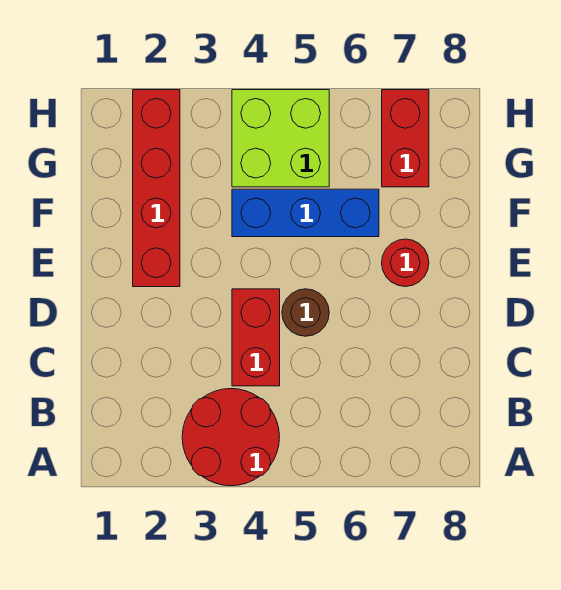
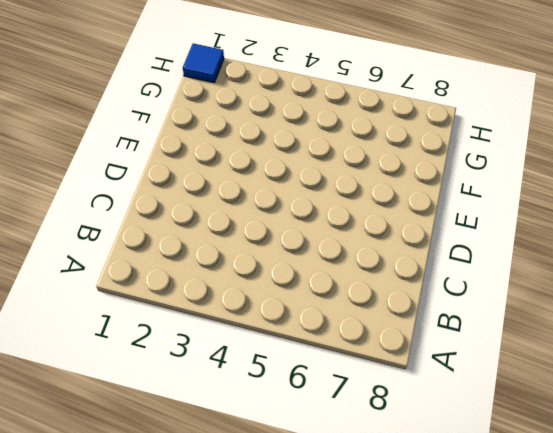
blue 1x1 tile [183,44,224,83] -> none
none -> red 2x2 round brick [182,389,280,486]
none -> red 1x2 brick [232,289,280,386]

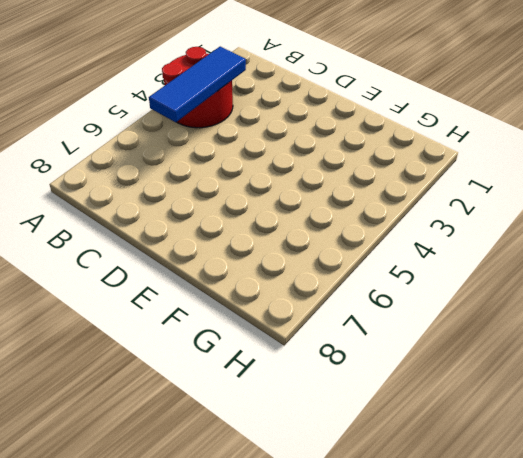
blue 1x3 tile [149,47,246,122] -> none
none -> red 1x2 brick [232,289,280,386]
none -> brown 1x1 round brick [282,289,329,336]

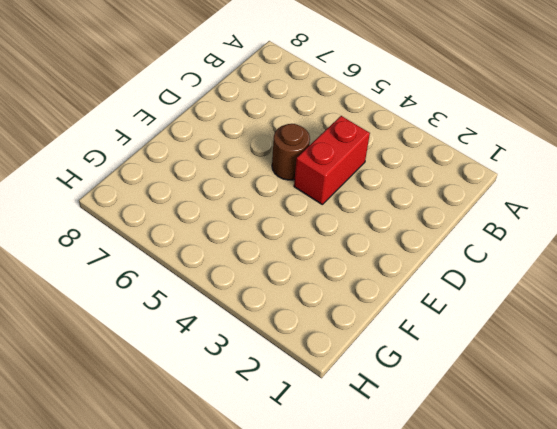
none -> red 2x2 round brick [182,389,280,486]
none -> red 1x4 brick [133,90,180,287]

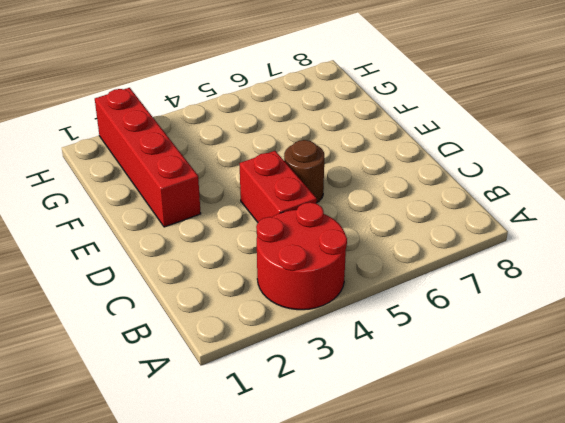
none -> red 1x1 round brick [382,239,429,287]
none -> blue 1x3 brick [232,189,379,237]

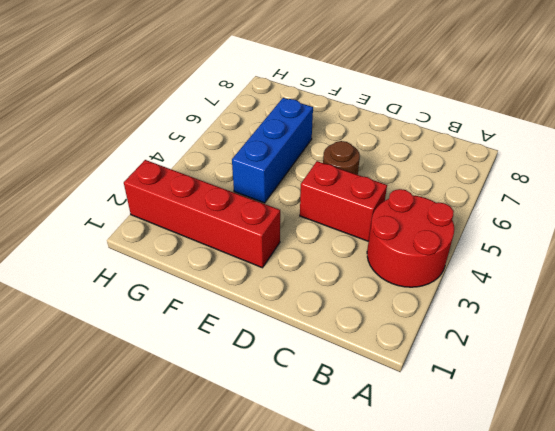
none -> red 1x1 round brick [382,239,429,287]
none -> lime 2x2 brick [232,90,329,187]

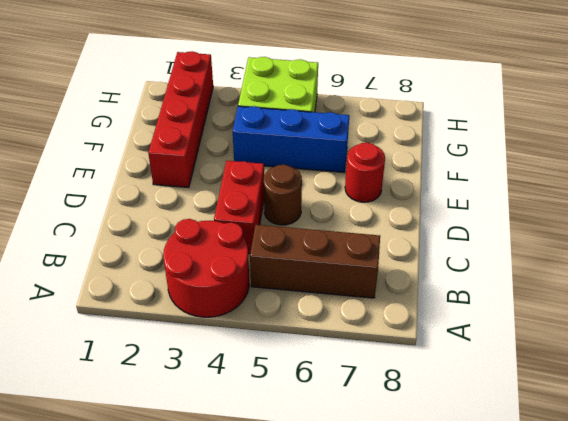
brown 1x3 brick [250,225,380,298] -> none
none -> red 1x2 brick [382,90,429,187]

